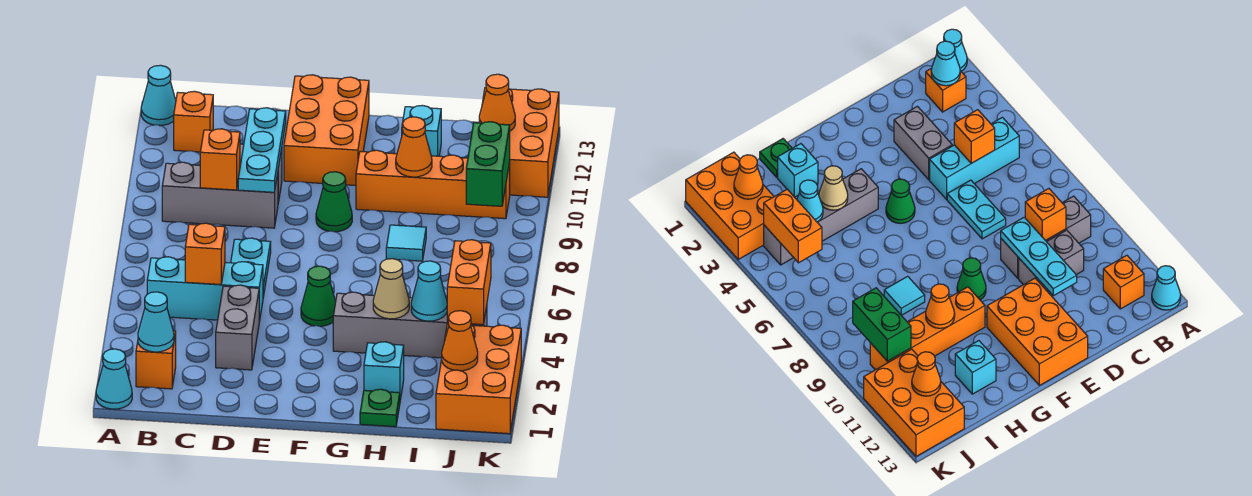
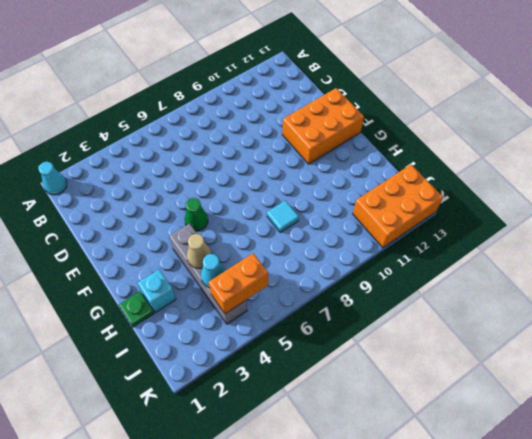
none -> cyan 1x1 cone [141,65,176,126]
none -> orange 1x1 brick [136,331,176,389]
none -> cyan 1x3 brick [147,257,263,322]
none -> grey 1x3 brick [162,162,278,228]

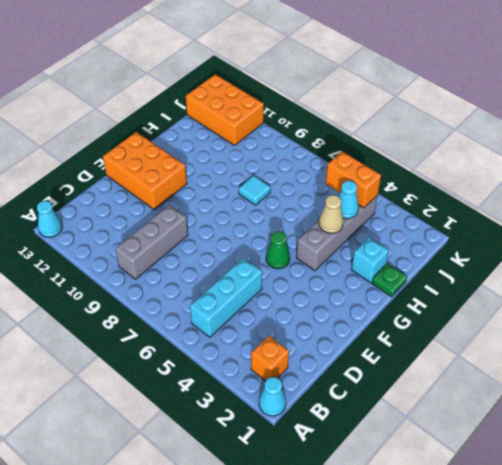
none -> orange 1x1 brick [174,91,213,152]
none -> grey 1x2 brick [1019,230,1084,291]
none -> grey 1x2 brick [216,285,259,370]
none -> cyan 1x2 plate [231,238,271,297]

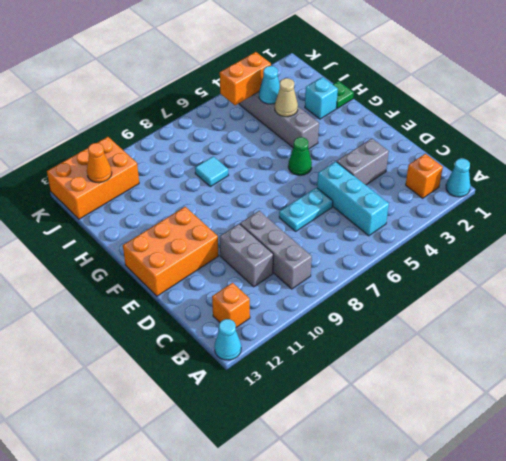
none -> green 1x1 cone [316,172,352,232]
none -> orange 1x4 brick [356,150,510,219]
none -> cyan 1x1 brick [402,105,441,156]
none -> orange 2x3 brick [436,324,521,434]

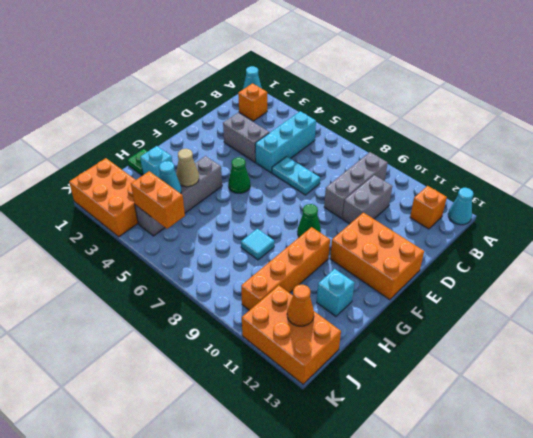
none -> cyan 1x1 cone [138,292,174,352]
none -> orange 1x1 brick [185,223,225,285]
none -> orange 1x1 brick [200,129,240,190]
none -> cyan 1x3 plate [238,108,286,192]

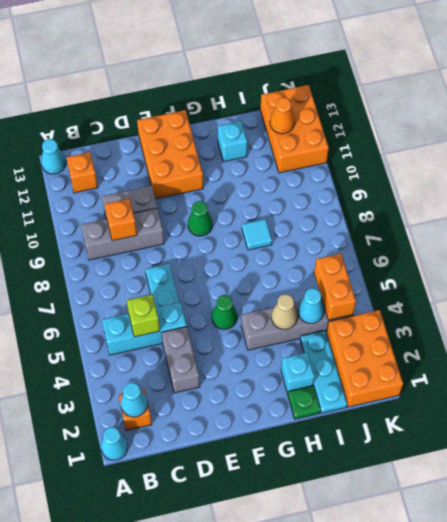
lime 1x1 brick [127,295,160,337] -> orange 1x1 brick [185,223,225,285]
cyan 1x3 plate [300,330,347,413] -> cyan 1x3 plate moved to [238,108,286,192]
none -> orange 1x4 brick [356,150,510,219]
none -> orange 1x1 cone [396,117,432,177]
none -> orange 1x1 cone [442,311,478,371]
none -> green 1x2 brick [466,122,510,206]

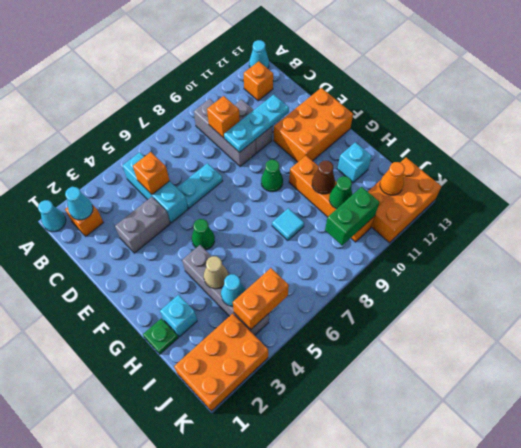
brown 1x1 cone [312,161,335,194] -> orange 1x1 cone [396,117,432,177]
green 1x1 cone [329,176,352,209] -> none
none -> orange 1x1 cone [442,311,478,371]

